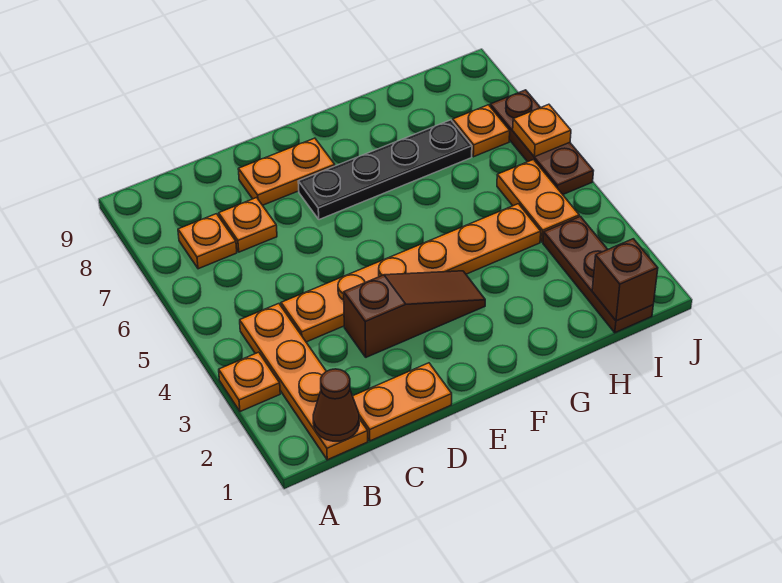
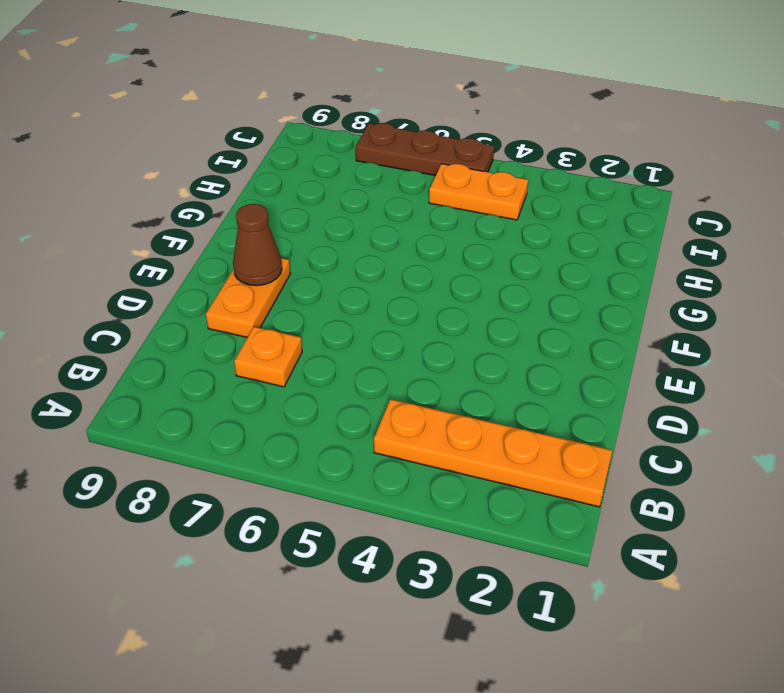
brown 1x1 cone [233,204,282,286] -> brown 1x1 cone moved to [313,369,359,441]
none -> orange 1x1 plate [219,352,280,412]
none -> orange 1x1 plate [178,214,237,269]
none -> orange 1x2 plate [353,363,452,441]

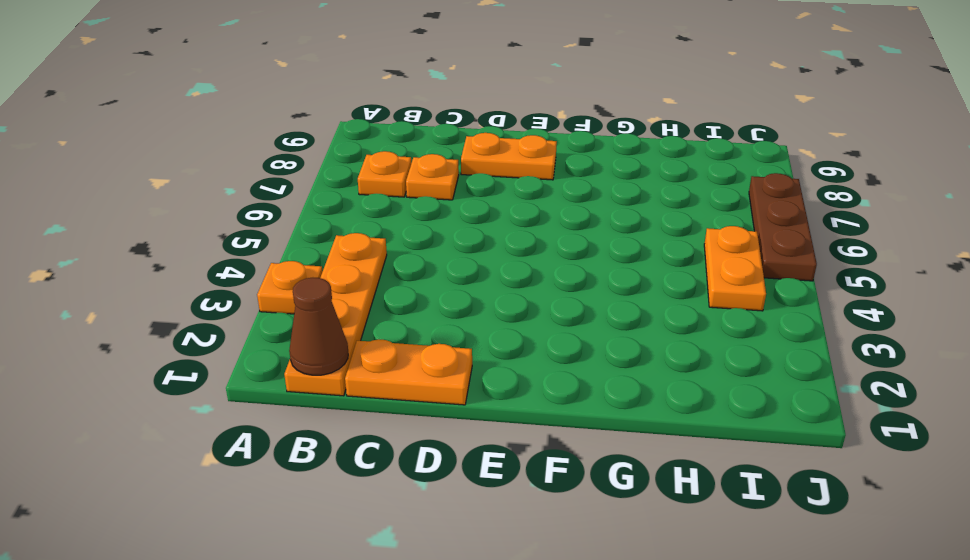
none -> orange 1x6 plate [281,204,541,342]
none -> brown 1x3 slope [344,271,485,357]
none -> black 1x4 plate [298,120,472,220]

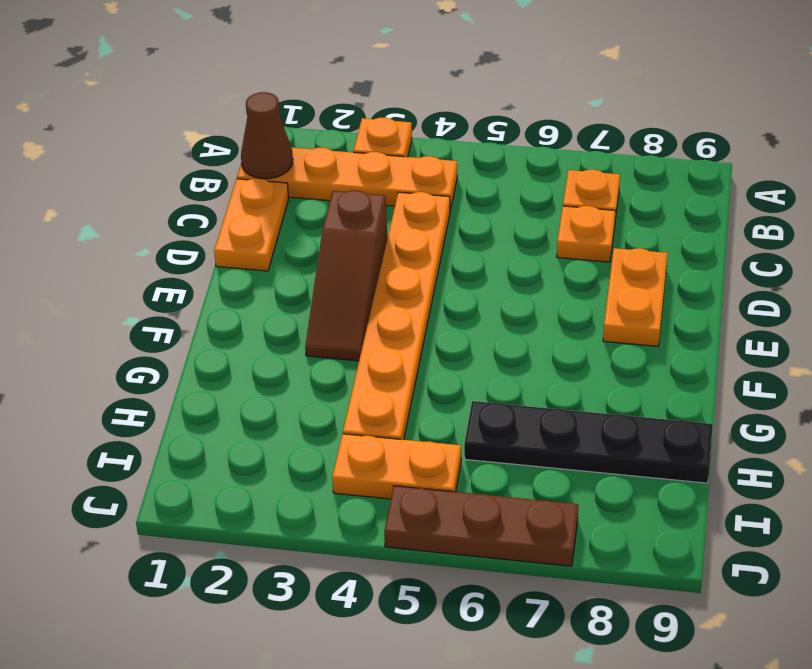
black 1x4 plate [464,401,713,483] -> black 1x4 plate turned to [298,120,472,220]
none -> brown 1x3 plate [543,217,653,333]
none -> orange 1x1 plate [453,105,510,157]
none -> brown 1x1 brick [592,239,658,321]

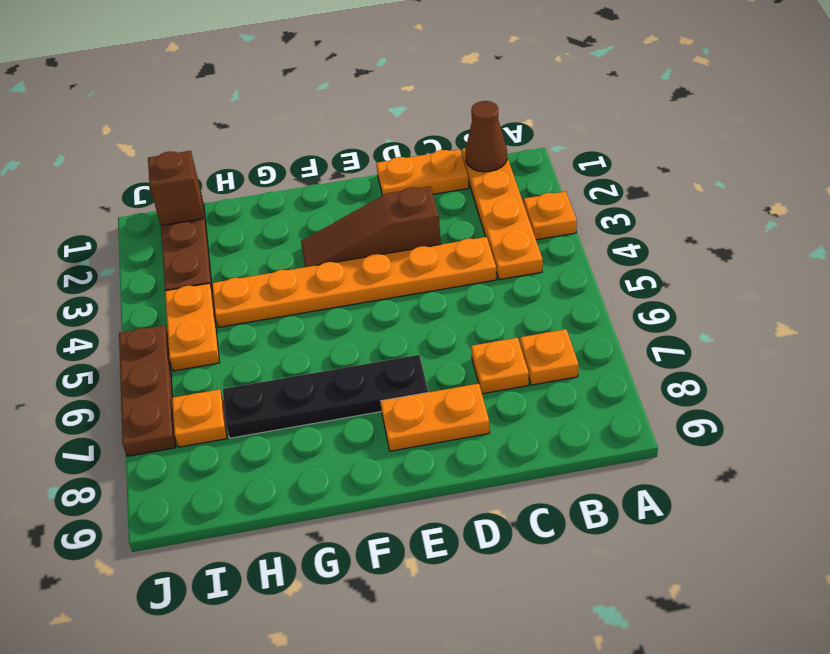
none -> orange 1x1 plate [513,104,571,157]

